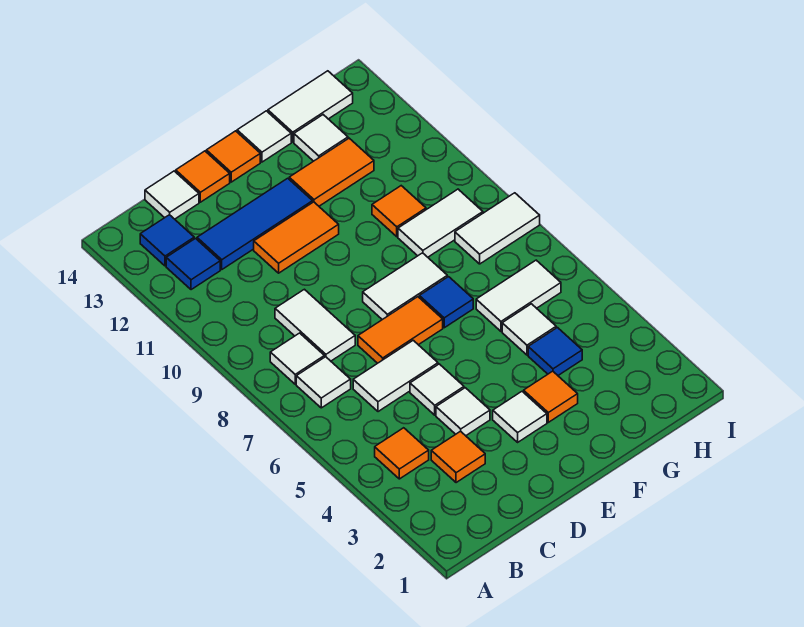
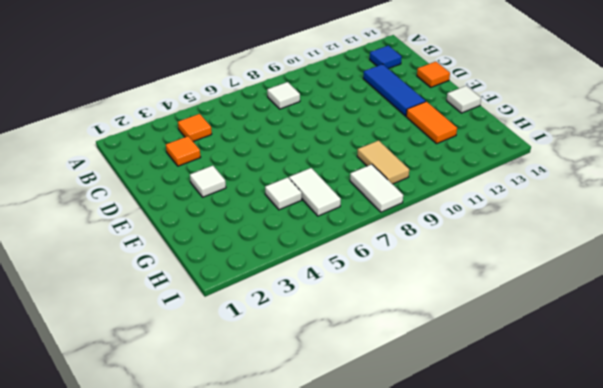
tan 1x2 tile [357,140,409,184] -> white 1x2 tile [398,189,483,257]
none -> white 1x1 tile [296,357,351,408]
none -> blue 1x1 tile [166,239,220,290]
none -> white 1x2 tile [353,340,438,412]
none -> white 1x2 tile [275,289,355,361]

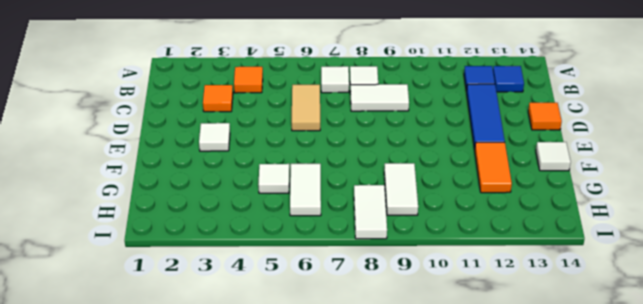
tan 1x2 tile [292,85,320,131] -> white 1x2 tile [353,340,438,412]
none -> white 1x1 tile [145,171,199,219]
none -> white 1x1 tile [436,388,490,436]
none -> white 1x1 tile [410,364,464,415]
none -> orange 1x2 tile [358,297,443,363]

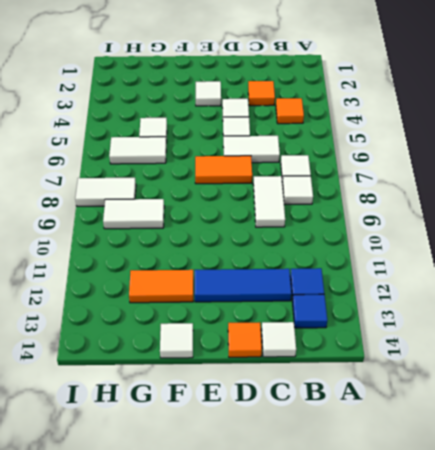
none -> orange 1x2 tile [254,202,339,273]
none -> white 1x2 tile [363,253,447,320]
none -> orange 1x1 tile [206,131,260,182]
none -> orange 1x1 tile [524,371,578,422]

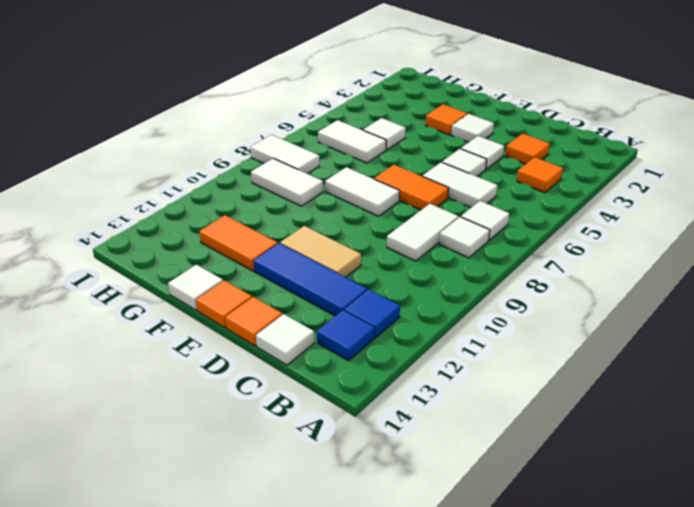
tan 1x2 tile [280,226,361,277] -> orange 1x2 tile [254,202,339,273]
none -> blue 1x1 tile [419,277,473,328]
none -> blue 1x1 tile [528,328,582,375]
none -> orange 1x1 tile [372,186,426,237]
none -> white 1x1 tile [294,115,348,161]

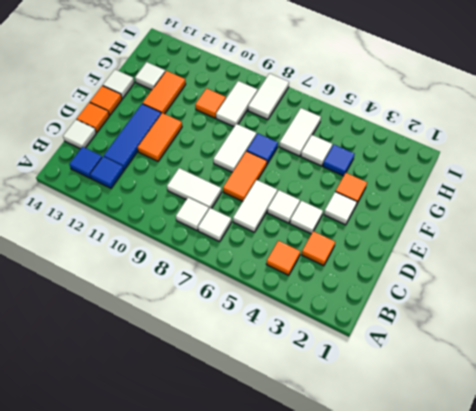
none -> white 1x2 tile [268,71,353,142]

